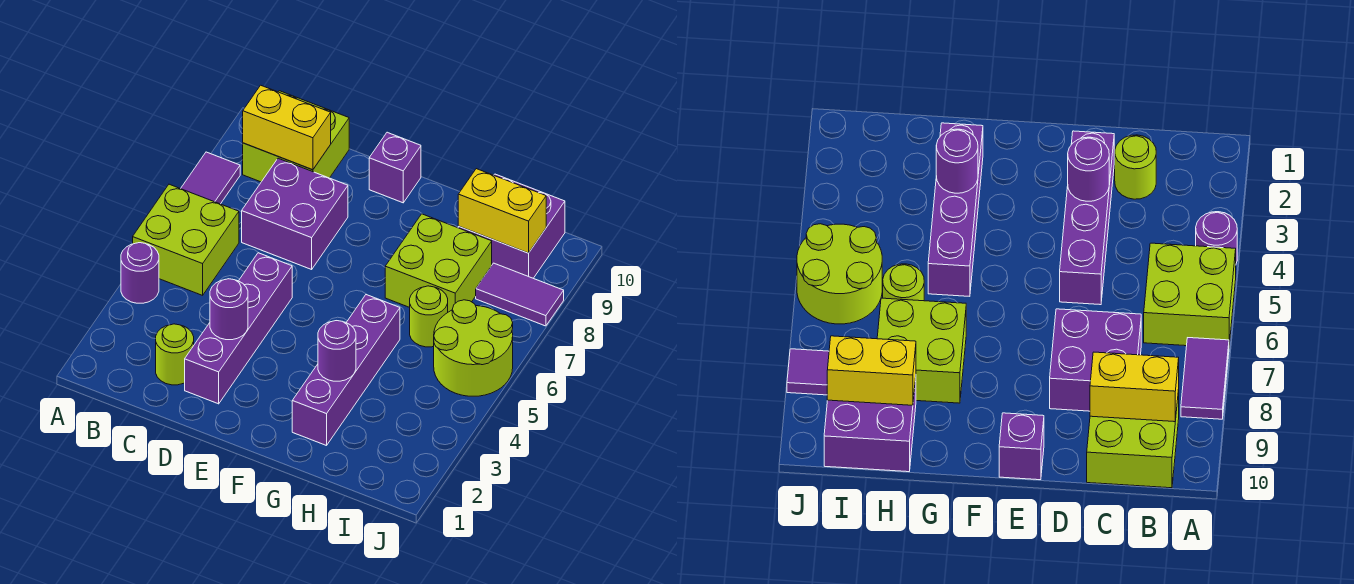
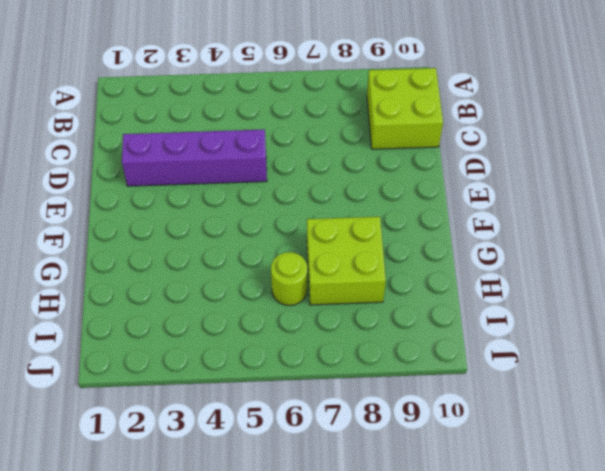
none -> purple 1x1 round brick [121,243,159,303]
none -> lime 2x2 brick [133,184,239,295]
none -> purple 1x2 tile [181,152,240,204]

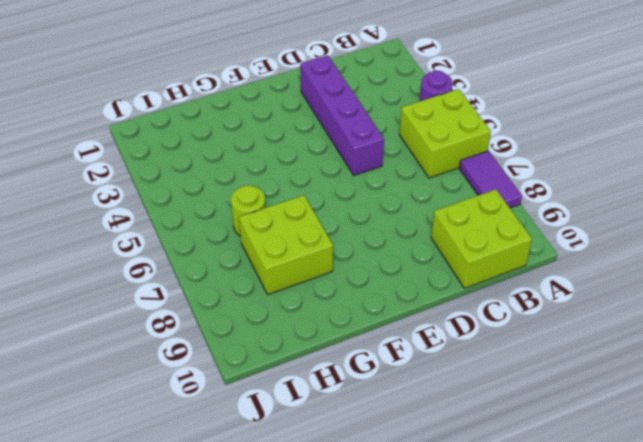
none -> lime 1x1 round brick [156,324,194,385]
none -> purple 2x2 brick [242,158,348,269]
none -> purple 1x1 brick [369,132,421,203]

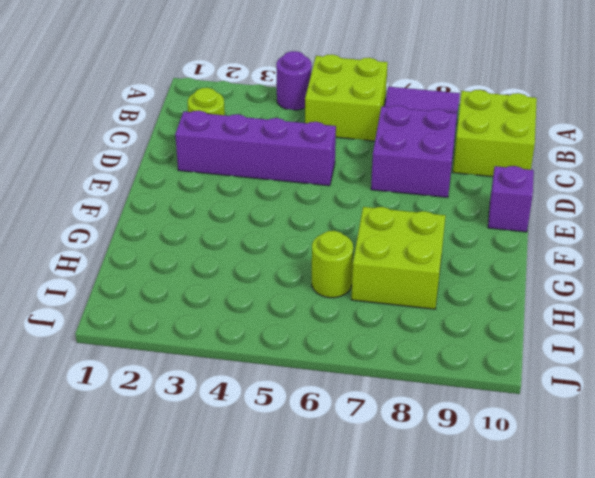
none -> purple 1x4 brick [292,294,400,446]
none -> purple 2x2 brick [458,174,565,278]
none -> lime 2x2 round brick [434,300,513,396]

